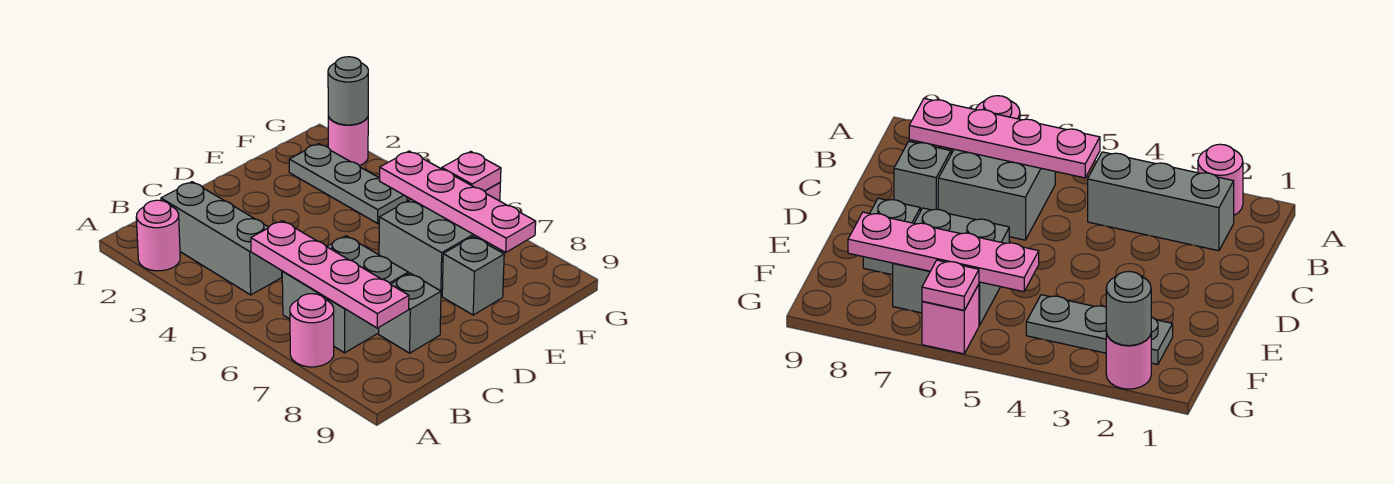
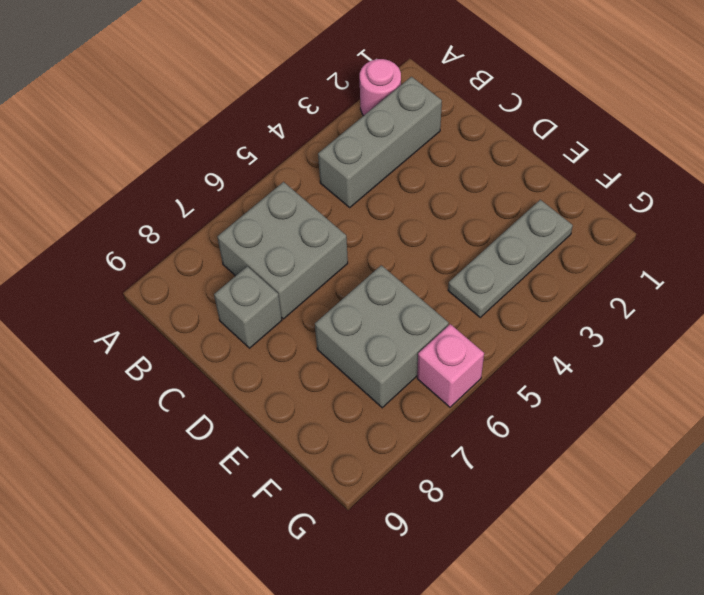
none -> pink 1x1 round brick [290,294,334,367]
none -> grey 1x1 brick [442,237,504,315]
none -> pink 1x1 round brick [328,117,368,166]

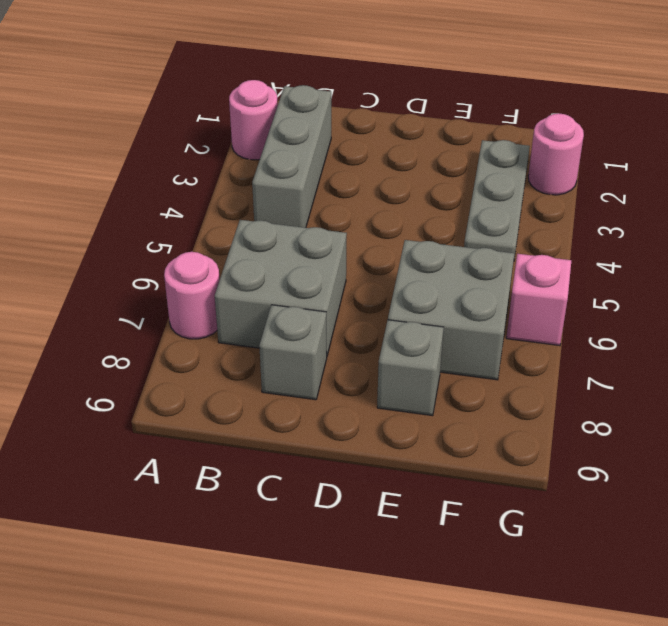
none -> pink 1x4 plate [251,221,409,328]
none -> pink 1x4 plate [379,151,536,252]
none -> grey 1x1 round brick [328,57,368,125]

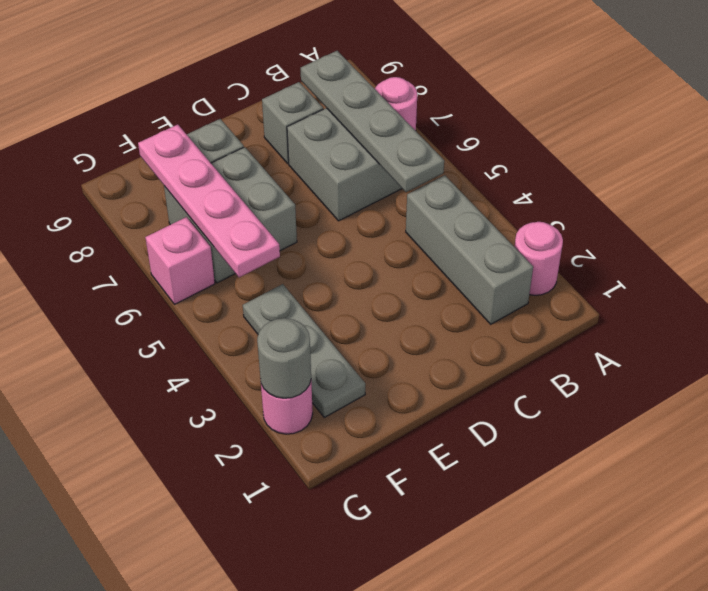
grey 1x4 plate [301,51,444,192] -> pink 1x4 plate [251,221,409,328]
none -> pink 1x1 plate [442,151,501,191]

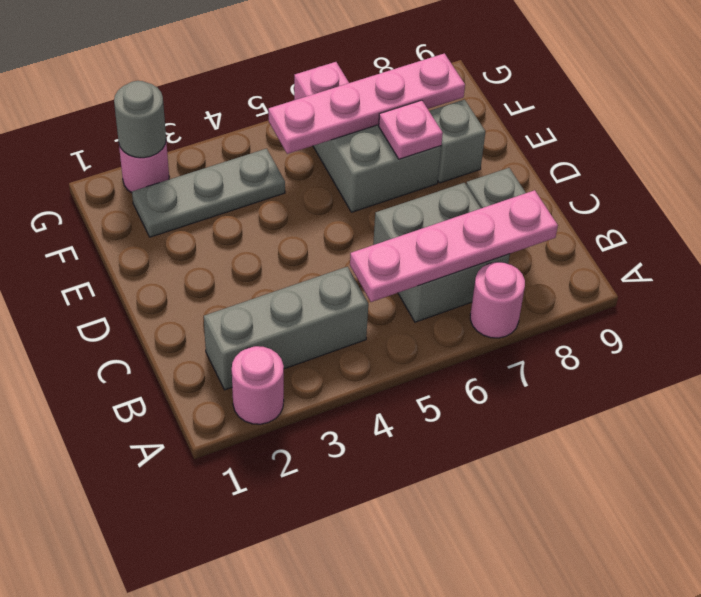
pink 1x1 plate [379,100,443,159] -> pink 1x1 plate moved to [442,151,501,191]

